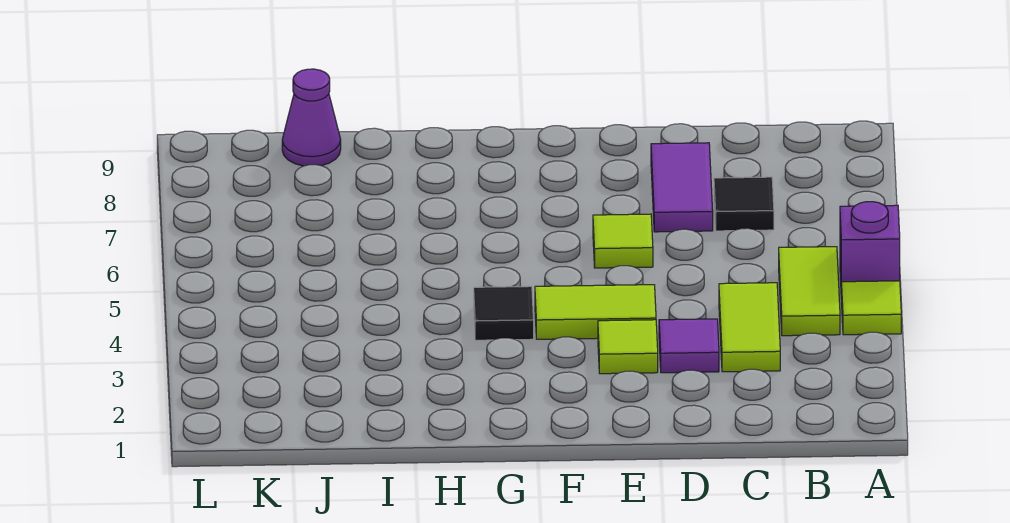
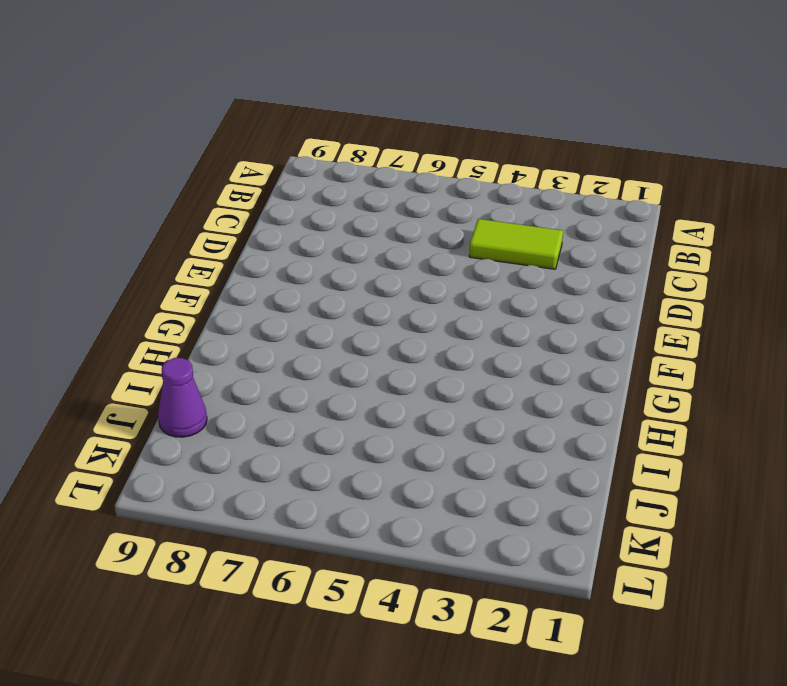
none -> lime 1x1 tile [842,281,901,335]
none -> purple 1x1 brick [840,202,900,299]
none -> lime 1x2 tile [779,247,840,336]

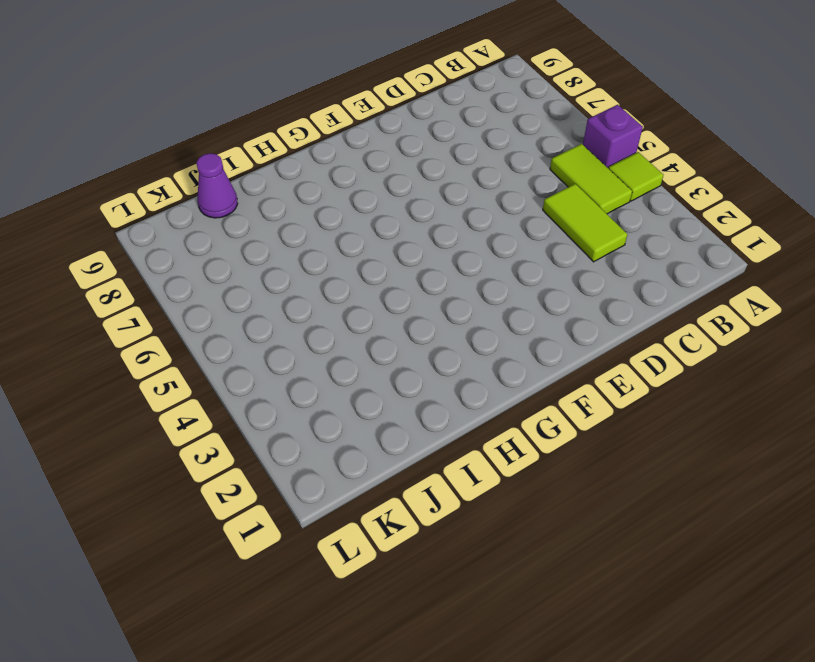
none -> black 1x1 tile [714,177,774,231]
none -> purple 1x1 tile [659,319,719,373]
none -> purple 1x2 tile [651,143,713,232]

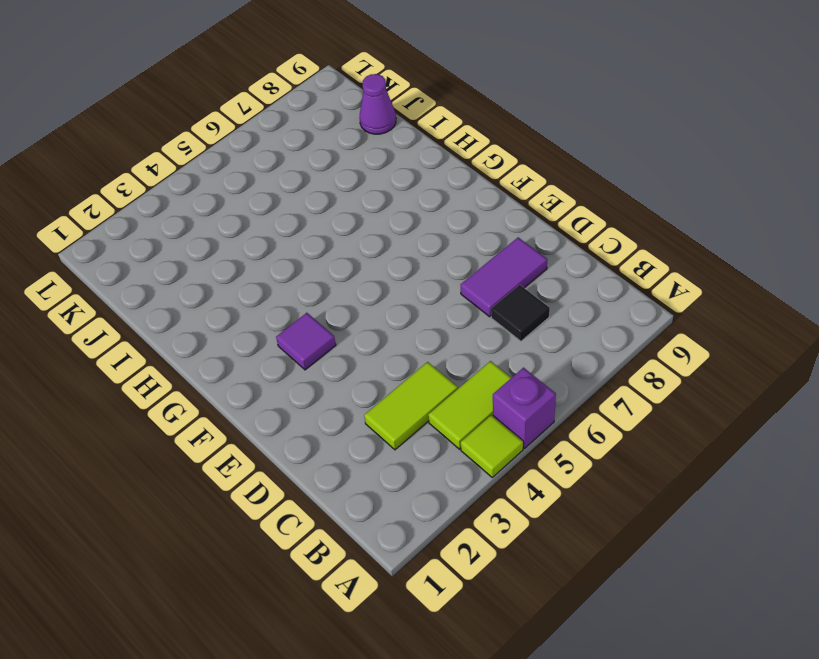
purple 1x1 tile [276,313,336,370] -> purple 1x1 tile moved to [659,319,719,373]
none -> lime 1x1 tile [598,320,658,374]
none -> lime 1x2 tile [535,285,656,339]
none -> lime 1x1 tile [593,214,653,268]

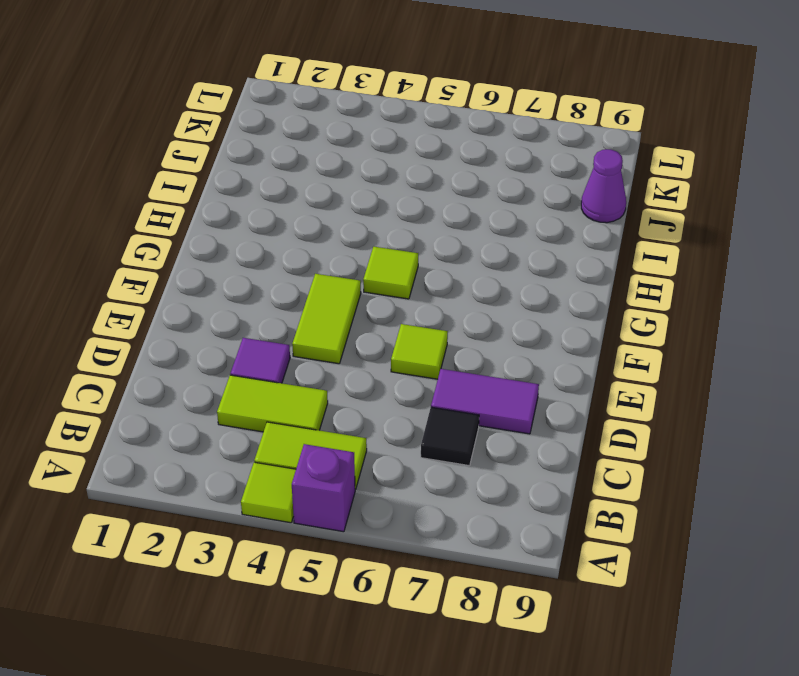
lime 1x1 tile [363,247,418,299] -> lime 1x1 tile moved to [598,320,658,374]
none -> black 1x1 tile [474,286,534,340]

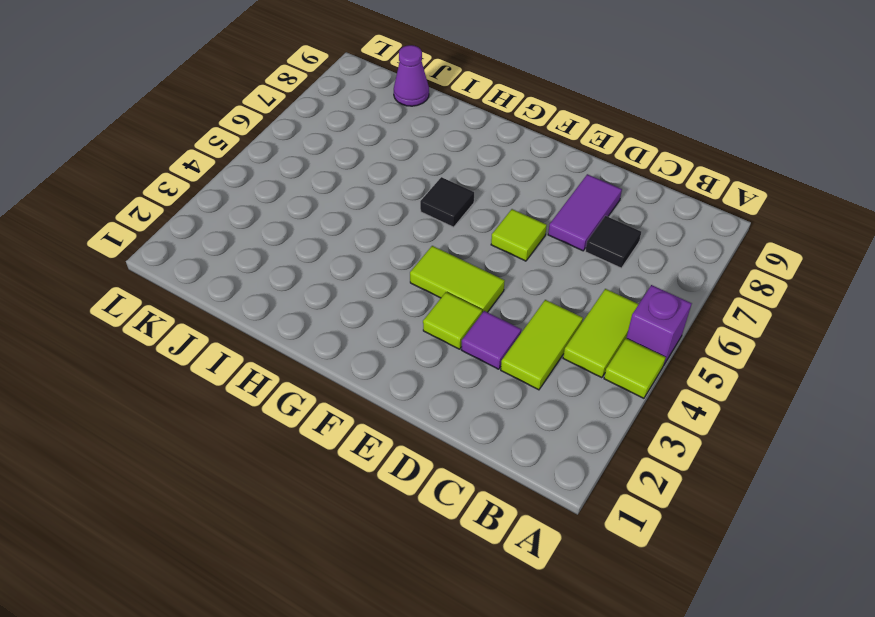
black 1x1 tile [420,177,474,227] -> black 1x1 tile moved to [474,286,534,340]

